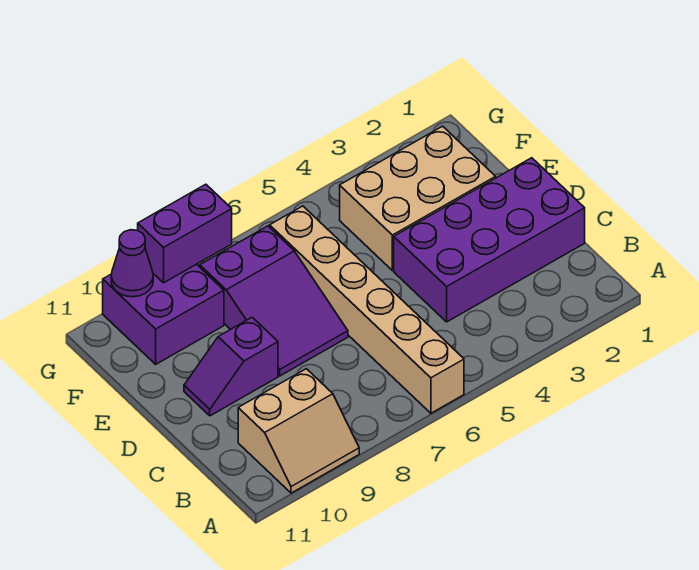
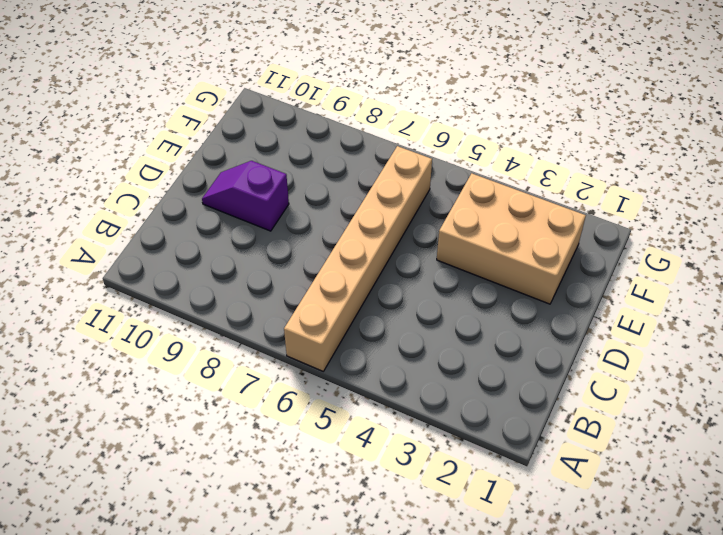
none -> tan 2x2 slope [238,369,359,493]
none -> purple 2x4 brick [394,158,585,322]

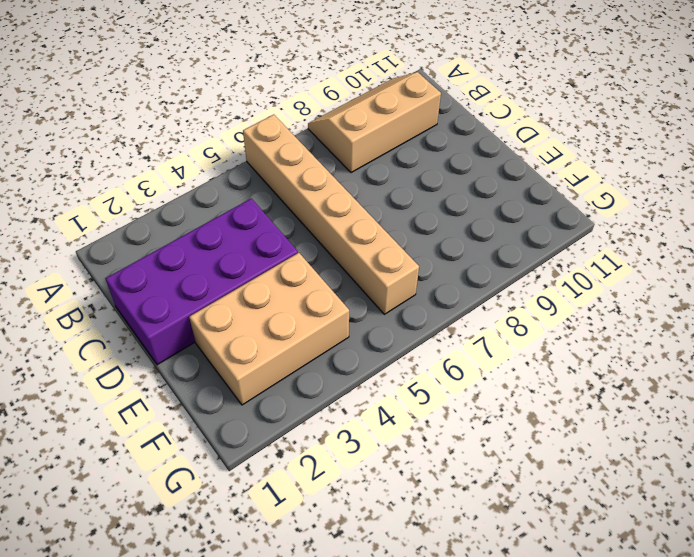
tan 2x3 slope [308,72,441,173] -> tan 2x2 slope [238,369,359,493]
none -> purple 2x3 slope [200,226,348,376]
none -> purple 1x2 slope [184,317,278,416]

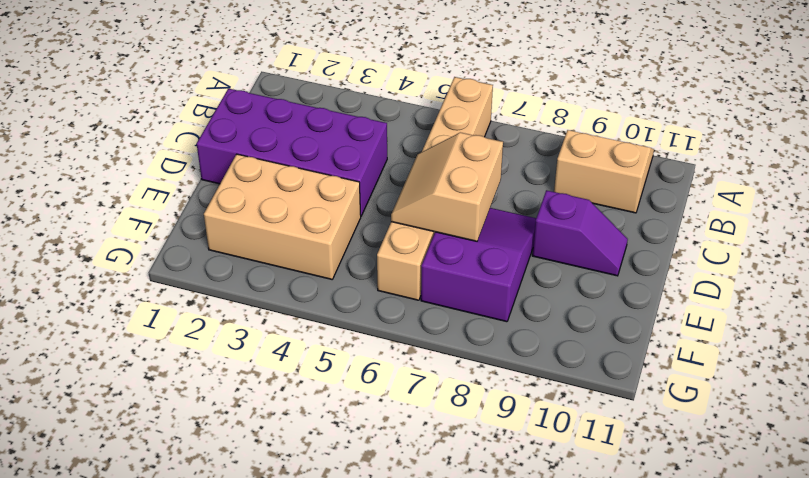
tan 2x2 slope [391,132,503,241] -> none
none -> purple 2x2 brick [103,264,224,364]
none -> purple 1x2 brick [138,184,232,283]

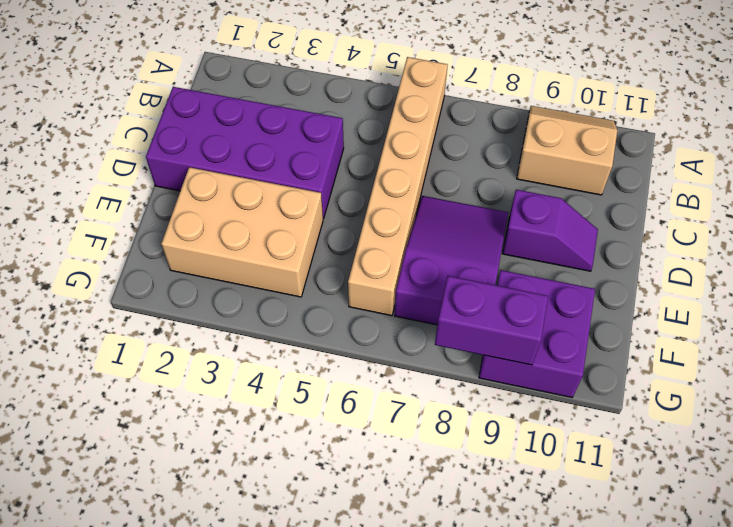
none -> purple 1x1 cone [111,230,153,297]

